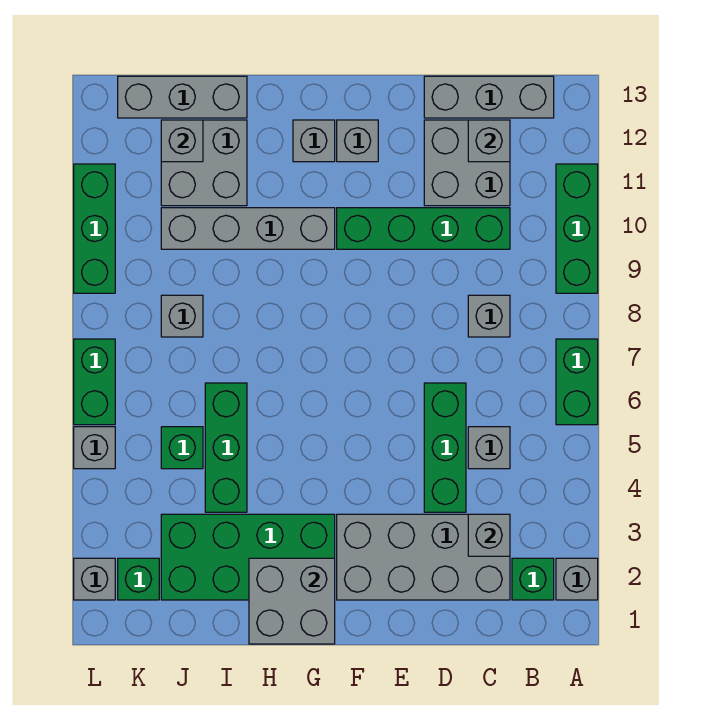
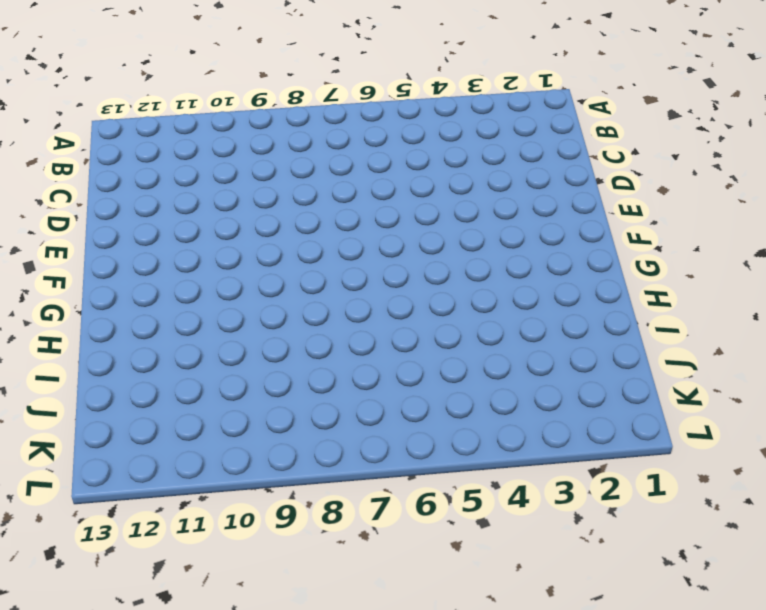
none -> grey 1x1 brick [556,558,598,600]
none -> green 1x2 brick [556,339,598,425]
none -> green 1x3 brick [556,164,598,293]

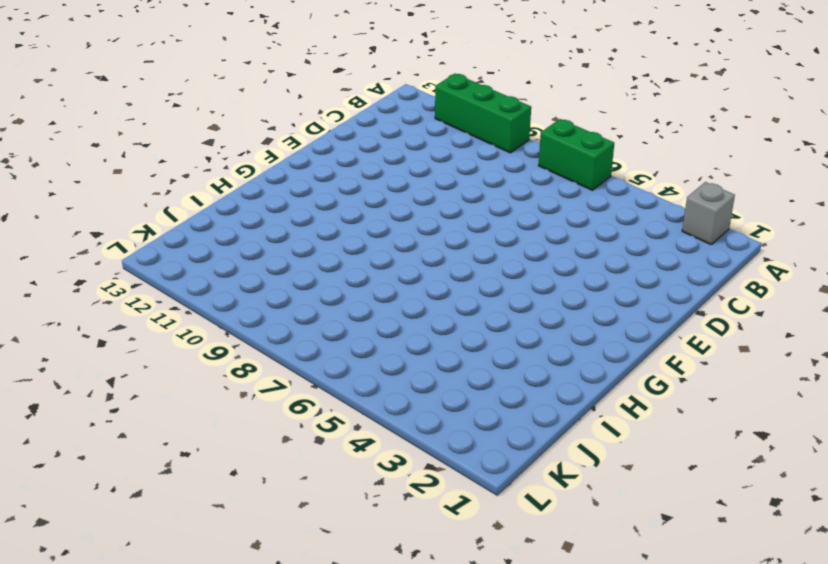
none -> green 1x1 brick [512,558,554,600]
none -> grey 1x3 brick [424,76,554,118]
none -> grey 2x4 brick [337,514,510,600]

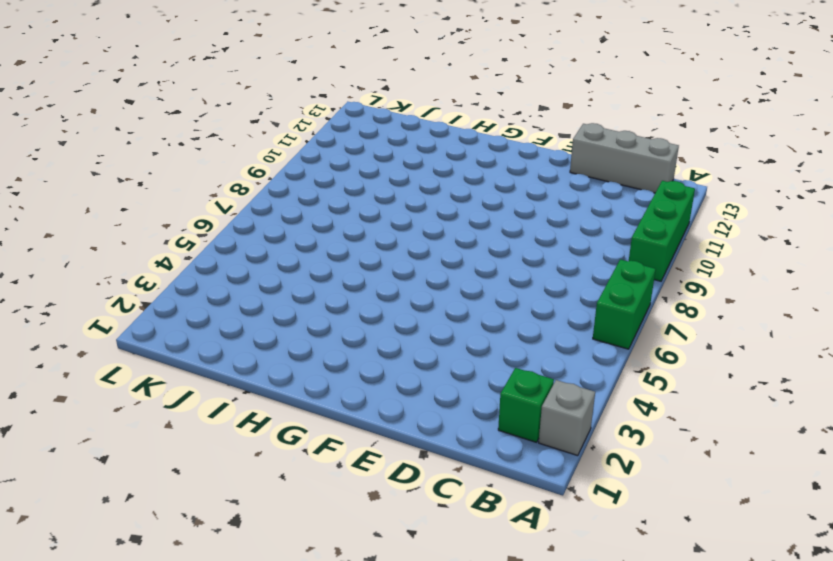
none -> grey 2x4 brick [337,514,510,600]
none -> grey 1x1 brick [468,427,510,469]
none -> grey 1x1 brick [468,295,510,337]

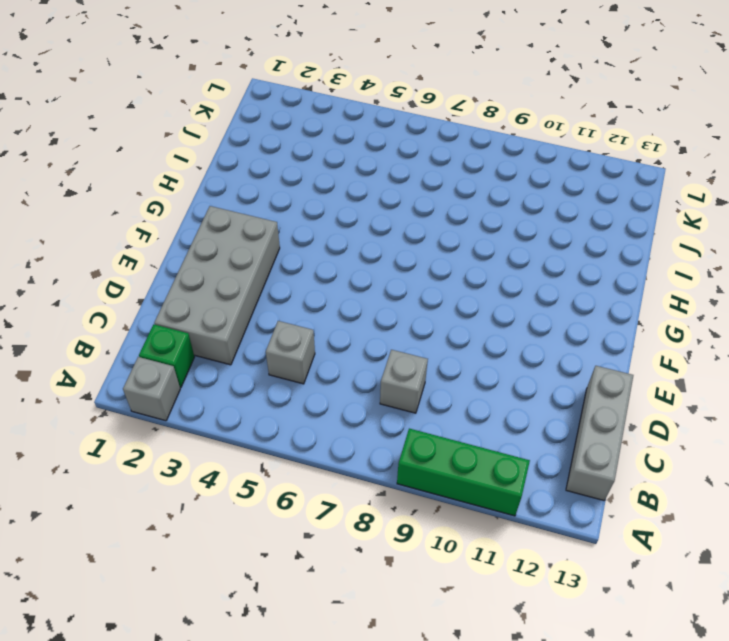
none -> green 1x2 brick [556,339,598,425]
none -> green 1x4 brick [337,208,510,249]
none -> grey 2x2 brick [424,120,510,206]

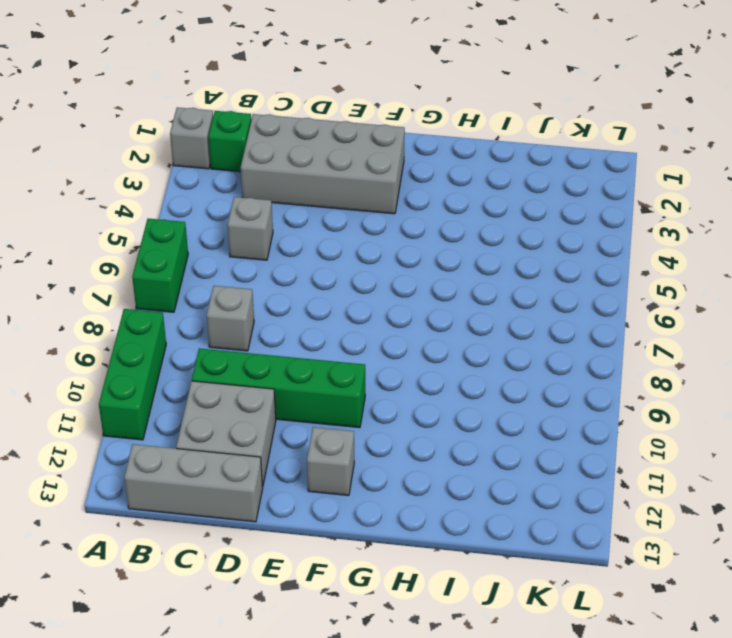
none -> green 1x3 brick [424,383,466,512]
none -> green 2x4 brick [161,514,335,600]
none -> grey 1x4 brick [161,208,335,249]

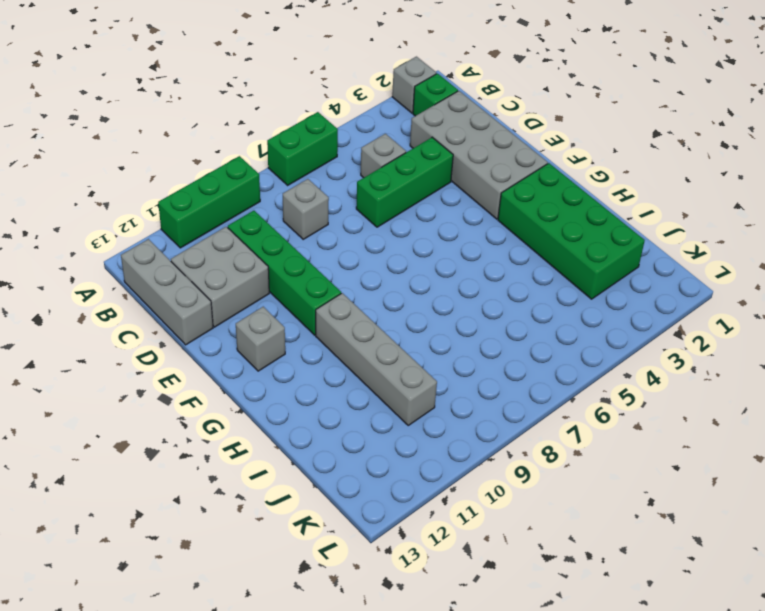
none -> grey 1x1 brick [293,120,335,162]
none -> green 1x3 brick [205,383,247,512]
none -> grey 2x2 brick [161,120,247,206]

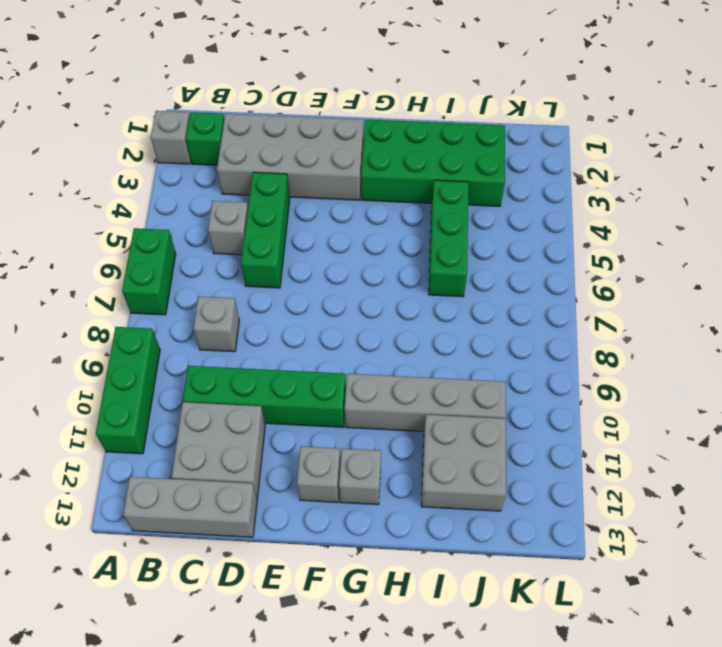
none -> grey 1x3 brick [118,76,247,118]
none -> green 1x1 brick [161,427,203,469]
none -> grey 1x1 brick [161,295,203,337]

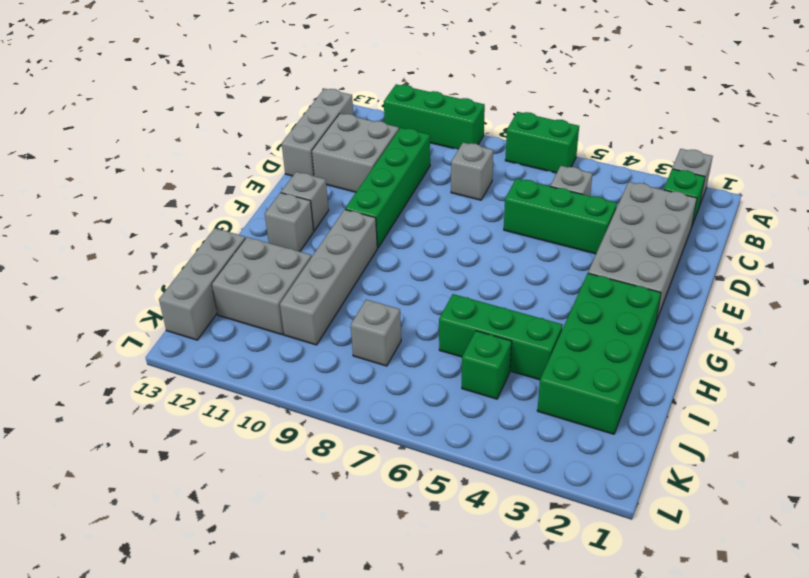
none -> green 1x1 brick [118,558,159,600]
none -> grey 1x1 brick [74,558,115,600]
none -> grey 1x1 brick [74,427,115,469]

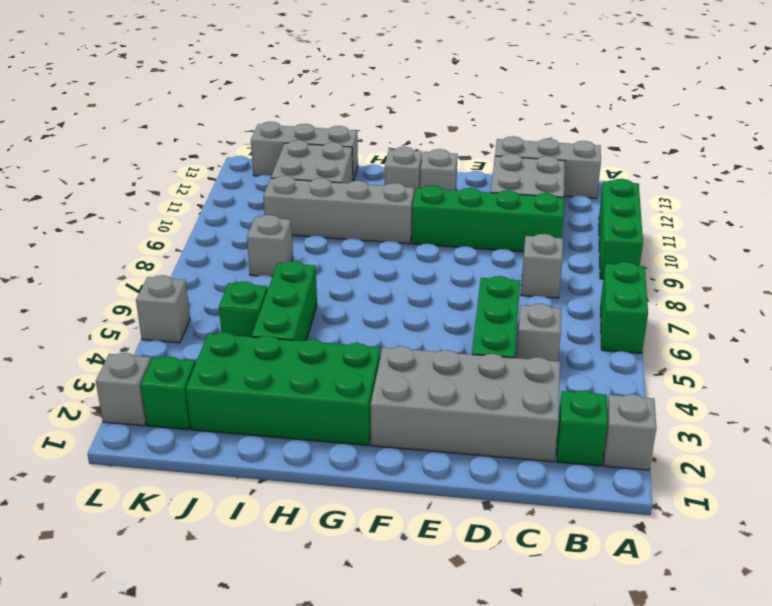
none -> green 1x2 brick [74,339,115,425]
none -> green 1x3 brick [74,164,115,293]
none -> grey 1x1 brick [468,514,510,556]

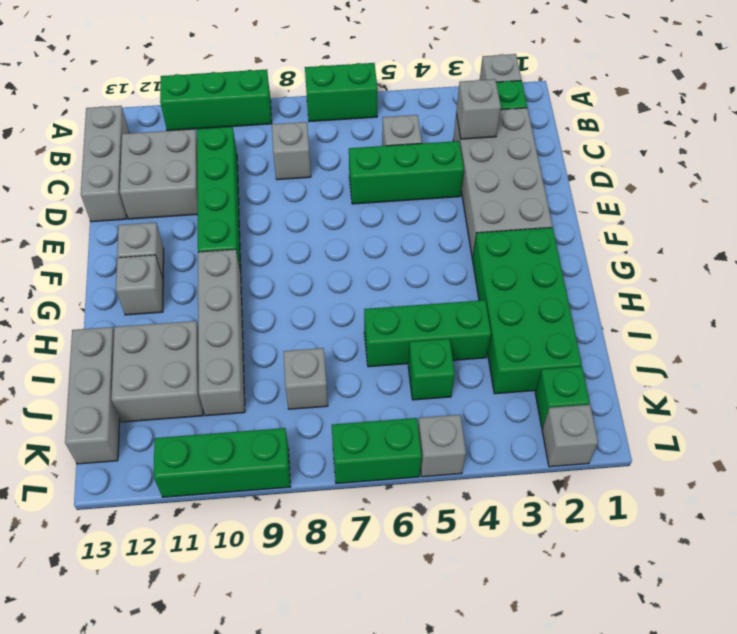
none -> grey 1x1 brick [468,120,510,162]
none -> grey 2x2 brick [249,558,335,644]
none -> grey 1x1 brick [161,120,203,162]

